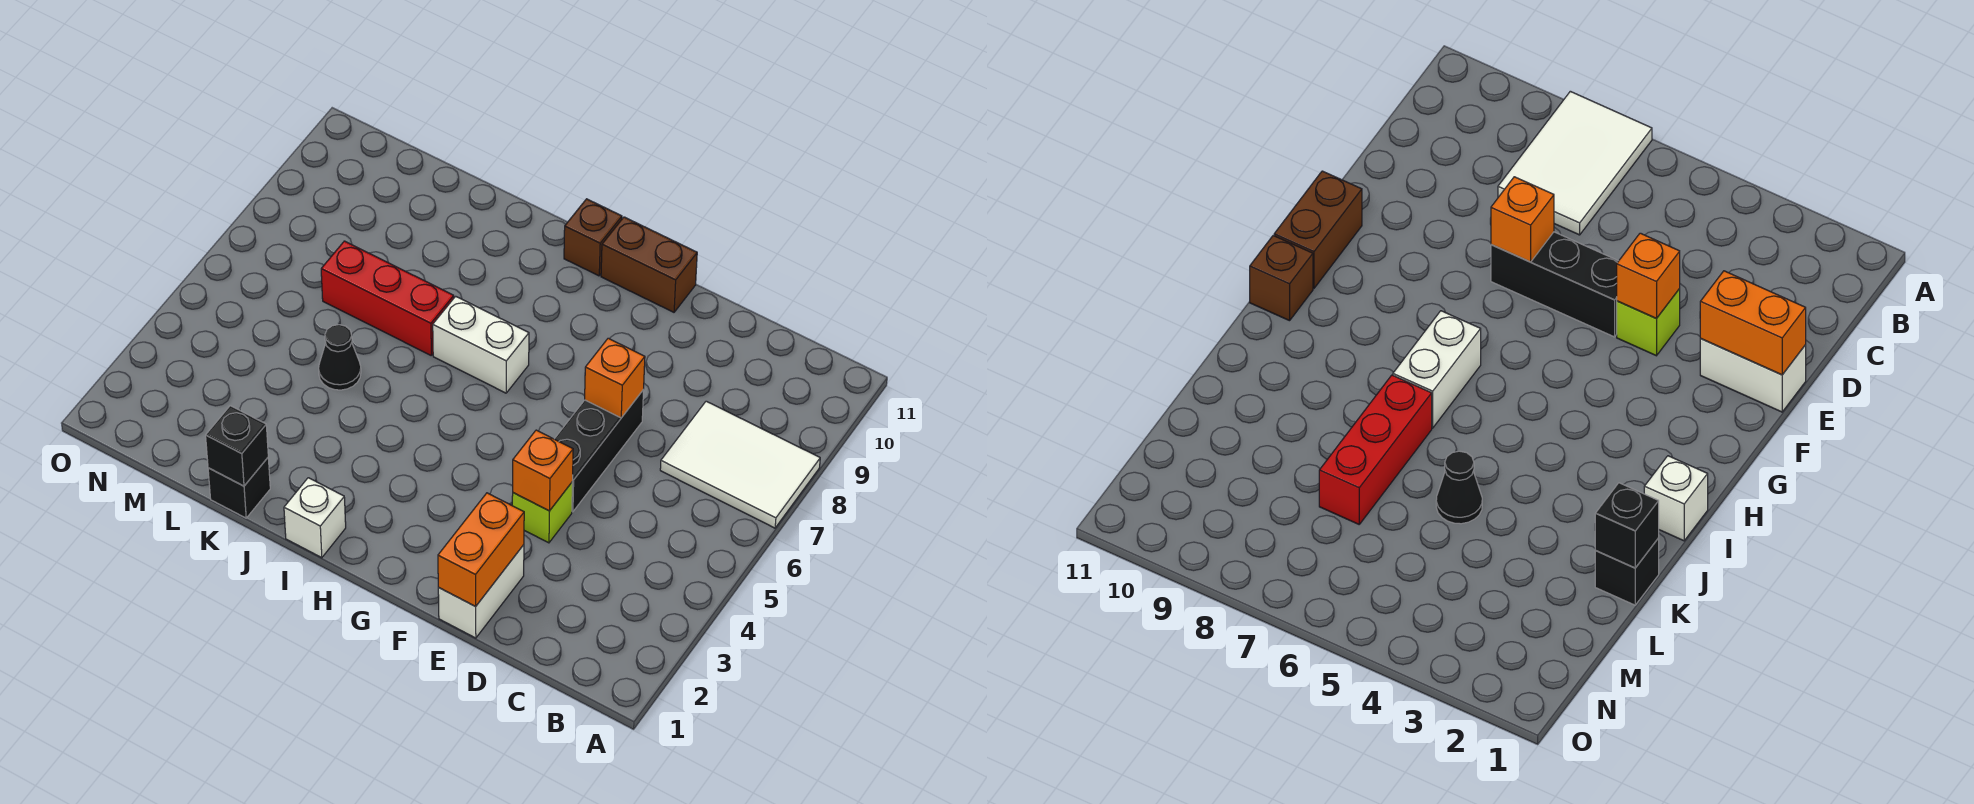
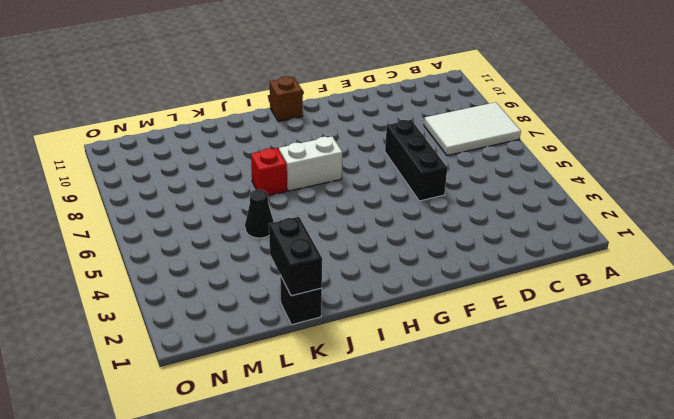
red 1x1 brick [251,148,287,196] -> red 1x3 brick [321,241,454,355]
black 1x2 brick [269,217,322,296] -> black 1x1 brick [206,406,268,486]
none -> white 1x2 brick [438,545,524,638]
none -> lime 1x1 brick [512,483,572,543]
none -> brown 1x2 brick [601,217,697,312]

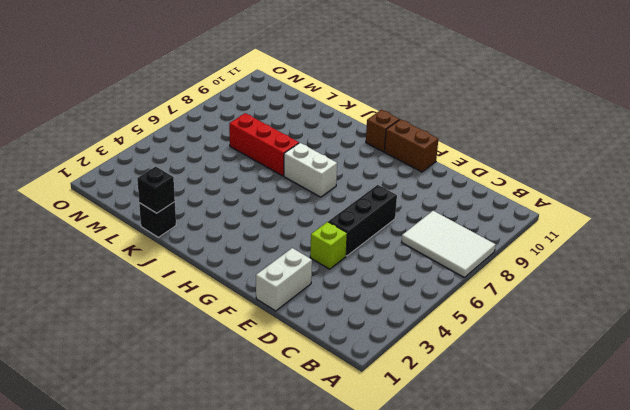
none -> white 1x1 brick [284,478,346,558]
none -> black 1x1 cone [319,325,361,390]
none -> orange 1x2 brick [438,493,524,606]

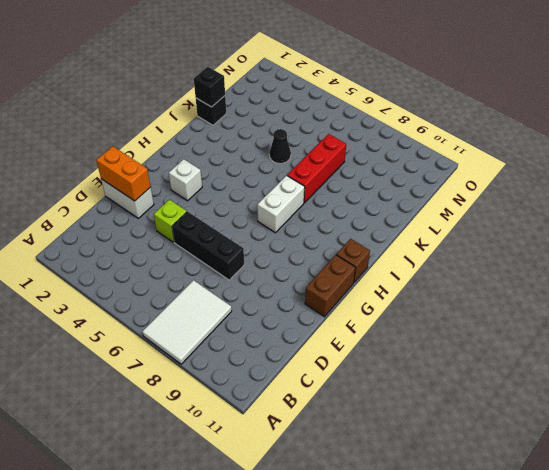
white 1x1 brick [169,159,202,201] -> white 1x1 brick moved to [284,478,346,558]
none -> orange 1x1 brick [513,430,573,511]
none -> orange 1x1 brick [585,338,645,418]

